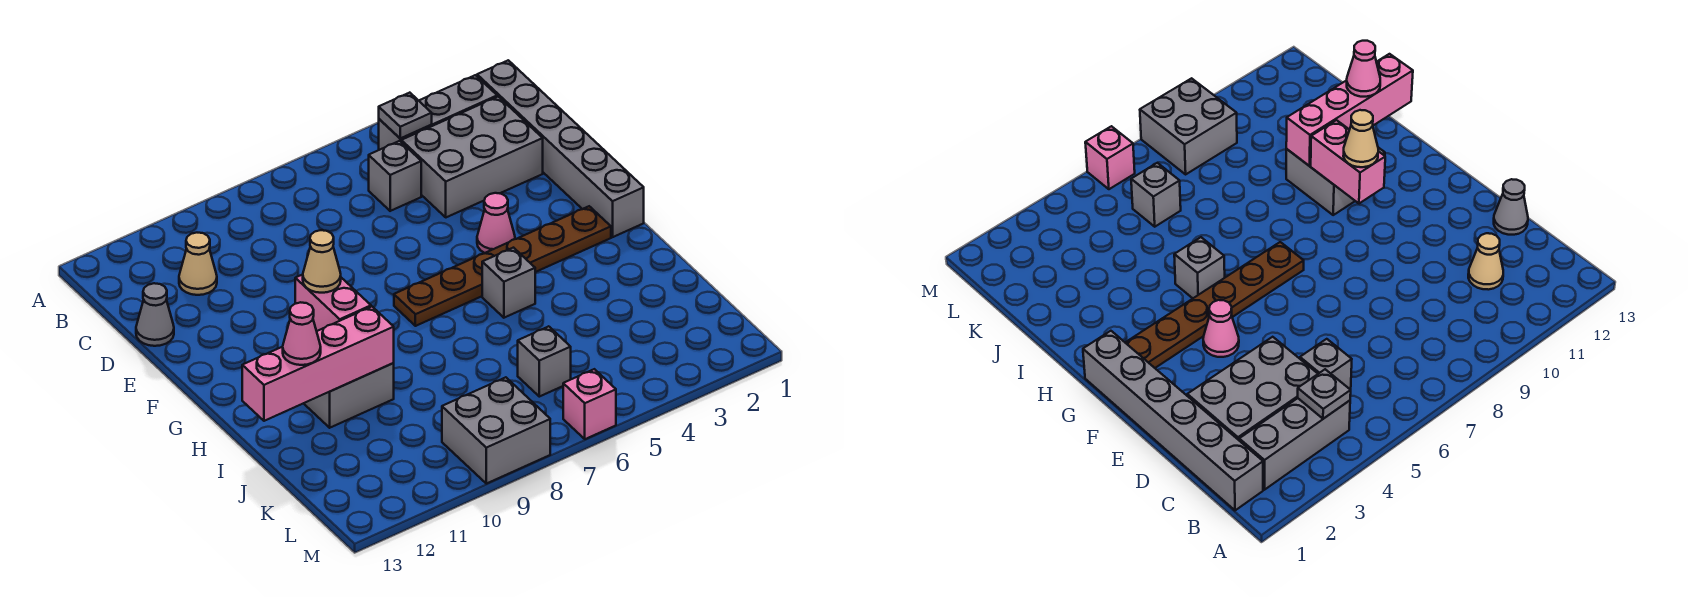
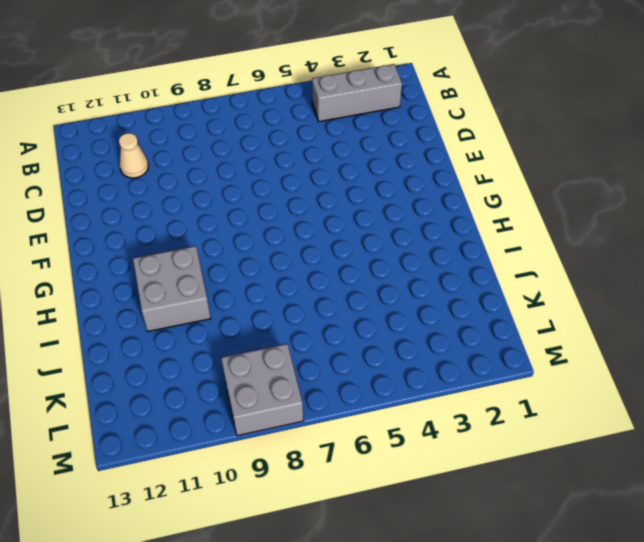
none -> grey 1x6 brick [477,60,644,237]
none -> grey 2x3 brick [401,97,543,217]
none -> grey 1x1 brick [369,141,421,211]

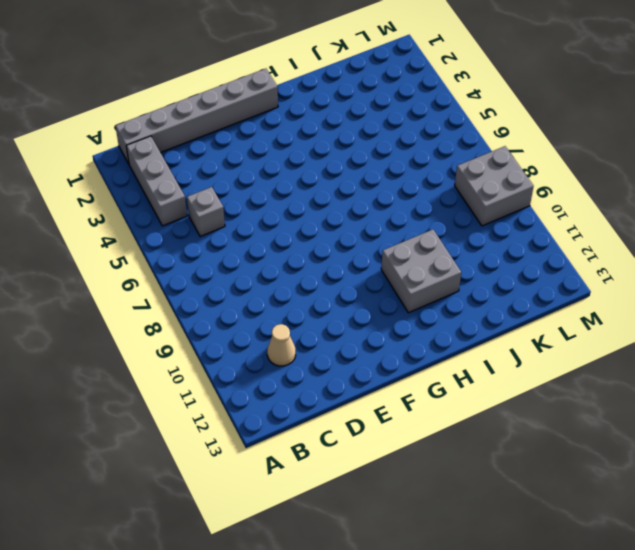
none -> grey 2x3 brick [401,97,543,217]
none -> grey 1x1 cone [136,283,174,346]
none -> pink 1x1 cone [477,193,515,253]

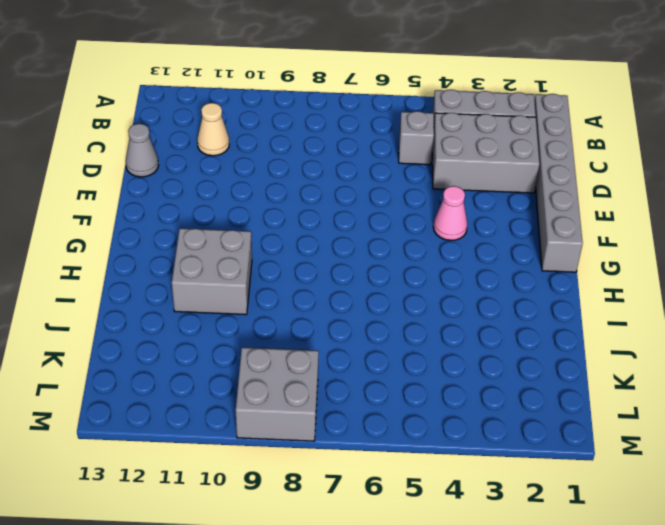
none -> brown 1x6 plate [394,206,611,326]
none -> grey 1x1 brick [482,248,535,318]
none -> grey 1x1 brick [518,326,571,397]

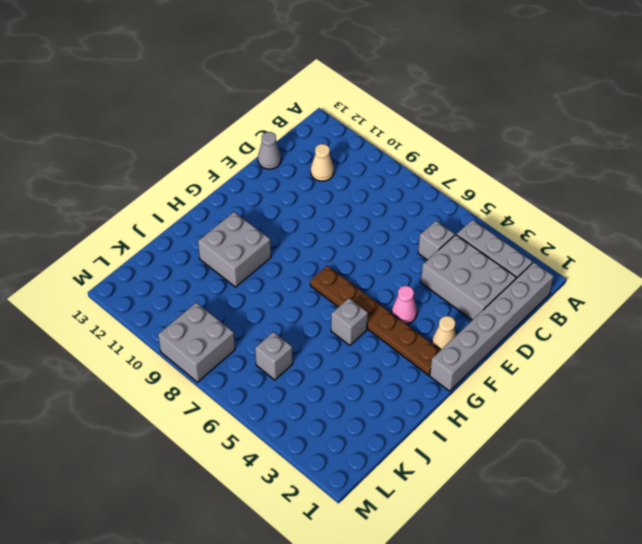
tan 1x1 cone [432,316,456,350] -> tan 1x1 cone moved to [303,230,341,293]
none -> pink 1x1 brick [563,369,616,439]
none -> grey 1x1 plate [379,93,432,139]
none -> pink 1x2 brick [295,274,371,331]

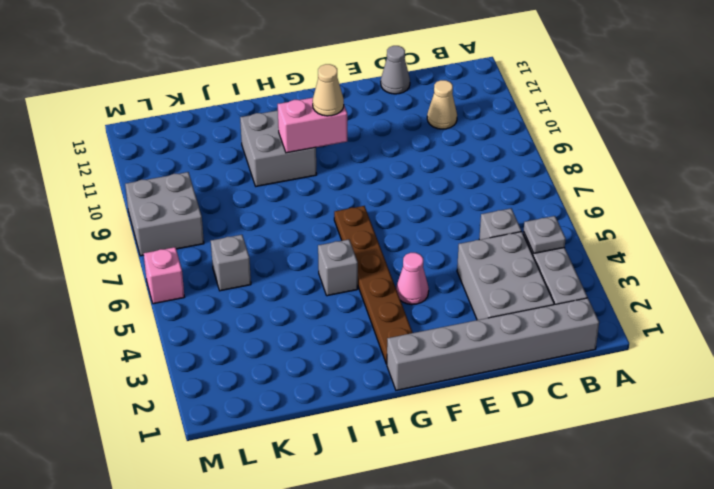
none -> pink 1x4 brick [242,307,394,421]
none -> pink 1x1 cone [283,302,321,365]

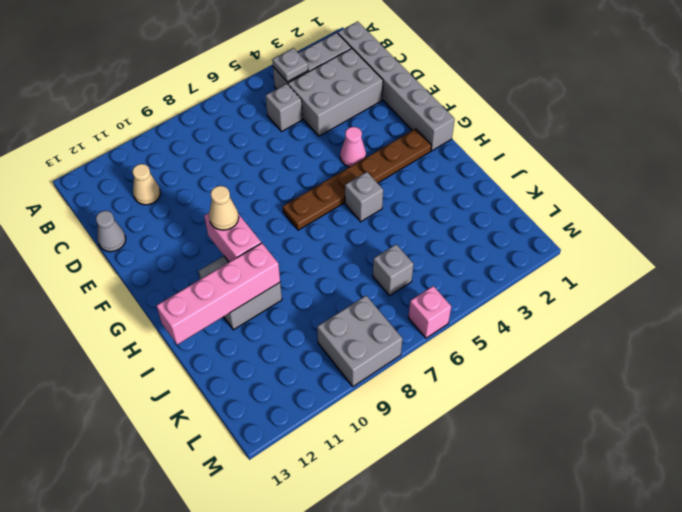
none -> pink 1x1 cone [283,302,321,365]

